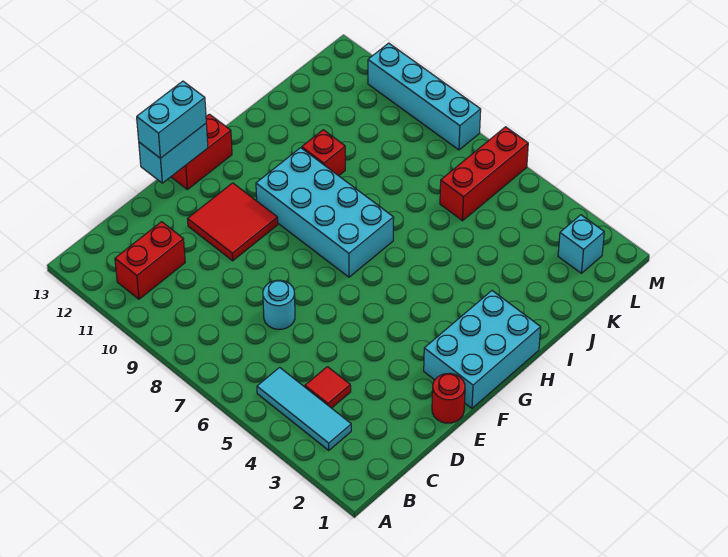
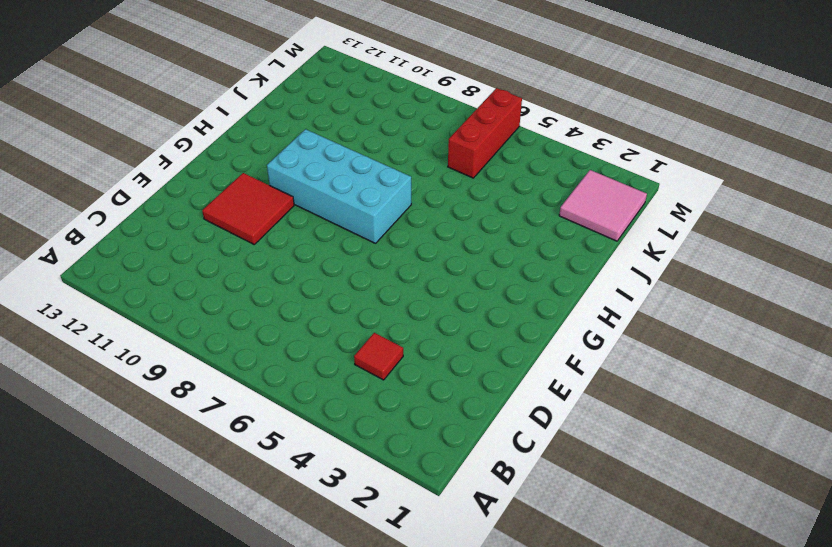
pink 2x2 tile [559,170,647,241] -> cyan 1x1 brick [558,215,604,273]
none -> cyan 1x3 tile [257,367,351,450]
none -> red 1x2 brick [115,222,185,299]
none -> cyan 1x1 round brick [263,280,295,329]

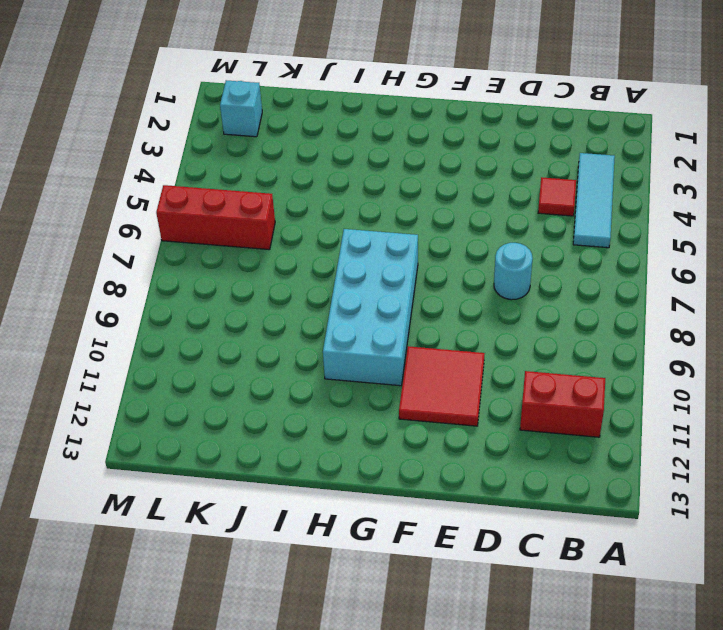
none -> red 1x1 round brick [432,373,465,423]
none -> cyan 2x3 brick [424,291,541,408]
none -> red 1x2 brick [171,114,232,189]

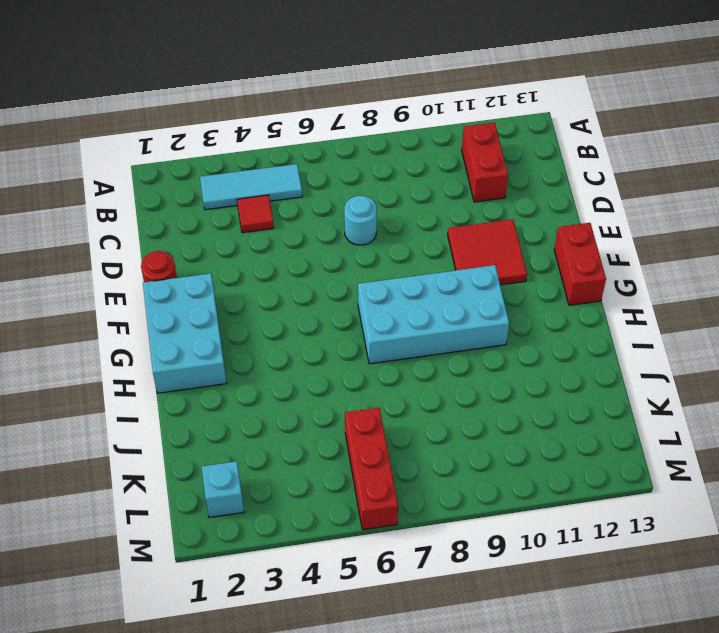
none -> red 1x1 brick [302,130,345,176]
none -> cyan 1x4 brick [368,43,481,150]
none -> cyan 1x2 brick [139,124,208,183]

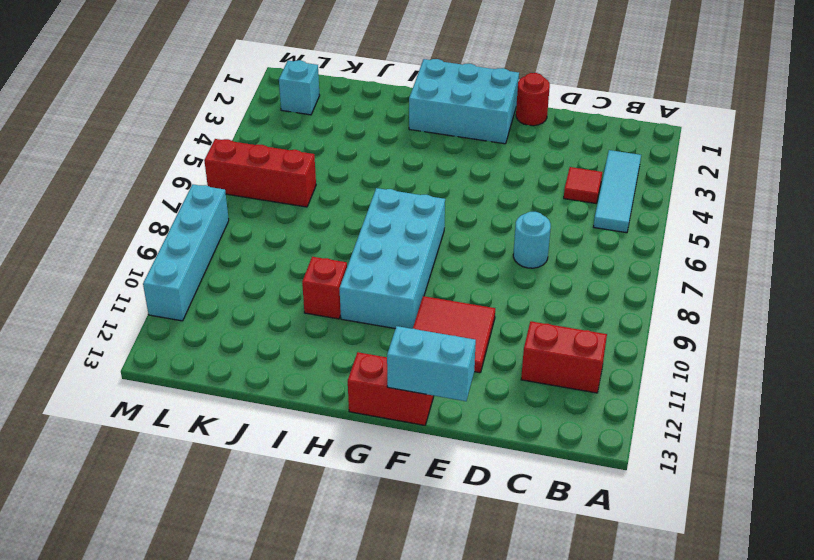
none -> cyan 1x2 brick [137,81,206,158]

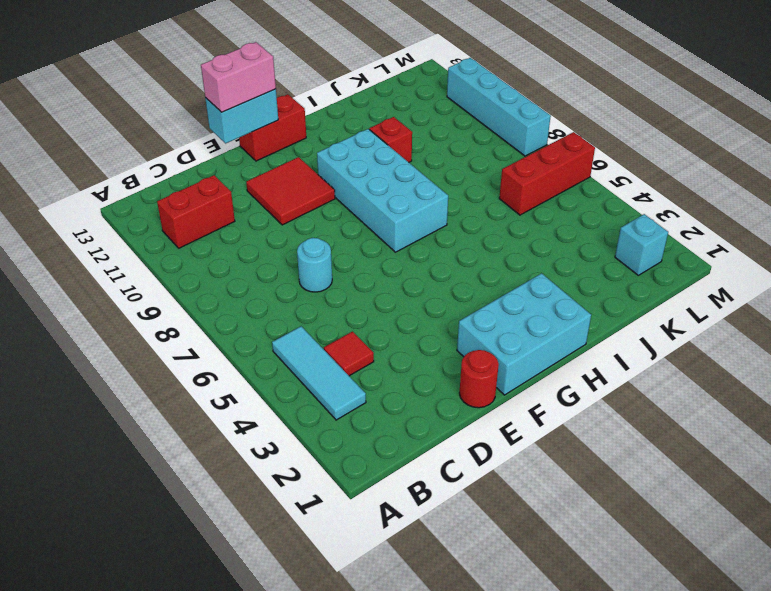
pink 1x2 brick [201,42,276,112] -> cyan 1x2 brick [137,81,206,158]

